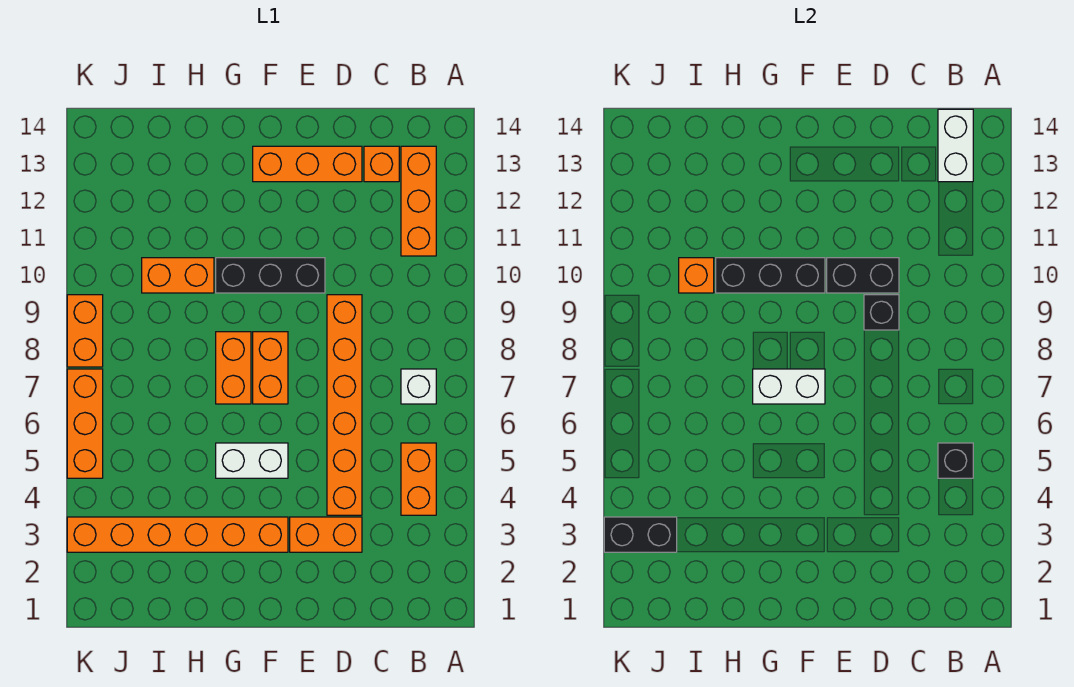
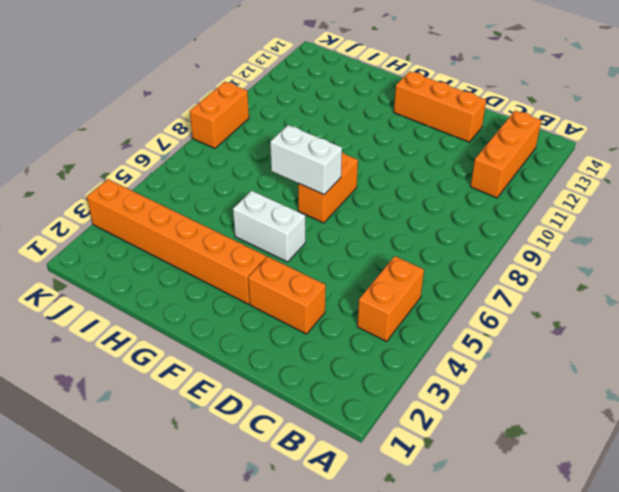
none -> white 1x1 brick [401,369,436,404]
none -> orange 1x1 brick [364,146,399,182]
none -> orange 1x6 brick [327,295,362,515]

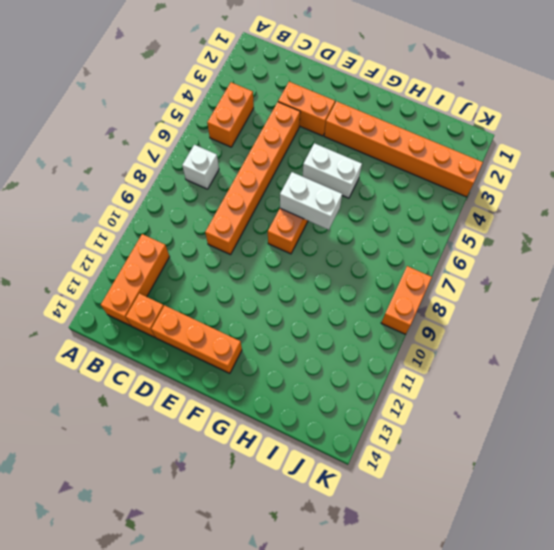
none -> black 1x3 brick [216,258,325,293]
none -> orange 1x2 brick [216,332,251,404]
none -> orange 1x2 brick [142,258,214,293]

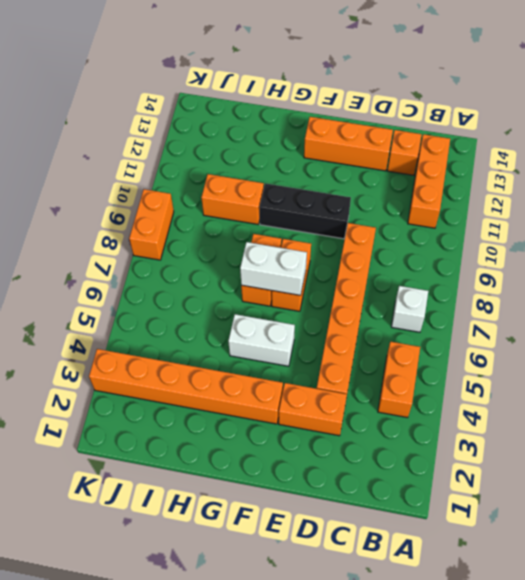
none -> orange 1x3 brick [67,369,103,478]
none -> black 1x1 brick [938,443,973,478]
none -> white 1x2 brick [938,109,973,182]

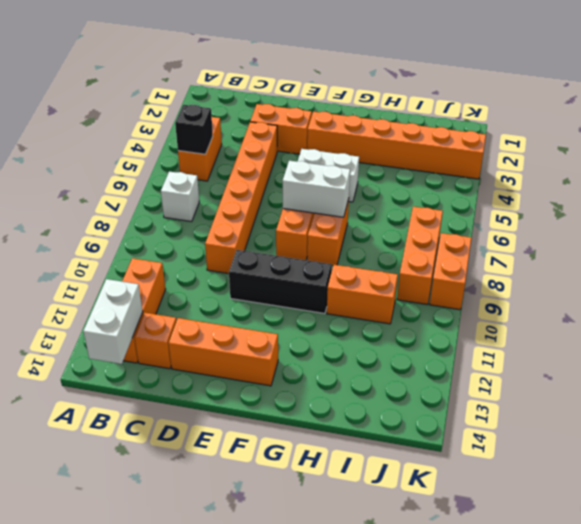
orange 1x3 brick [397,207,443,305] -> orange 1x3 brick moved to [67,369,103,478]
none -> black 1x1 brick [864,295,899,330]
none -> black 1x2 brick [827,258,899,293]
none -> black 1x3 brick [716,258,825,293]

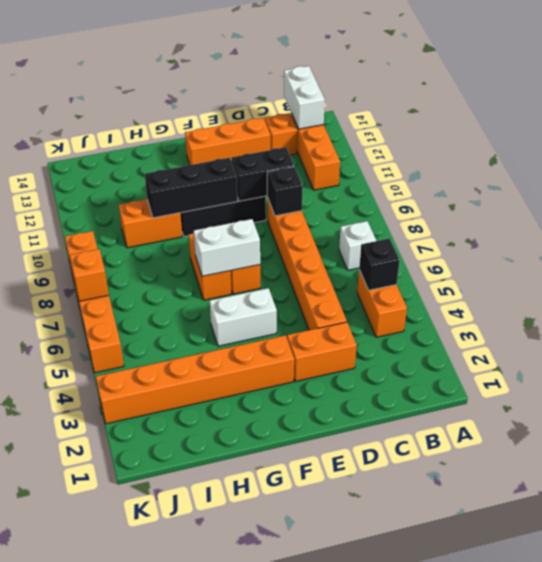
orange 1x1 brick [70,249,109,301] -> orange 1x1 brick moved to [679,258,714,293]
none -> black 1x2 brick [604,517,677,552]

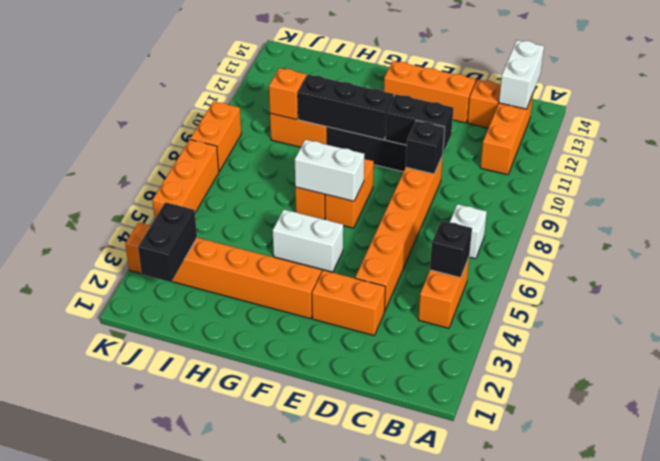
black 1x2 brick [138,202,197,282] -> black 1x2 brick turned to [604,517,677,552]

